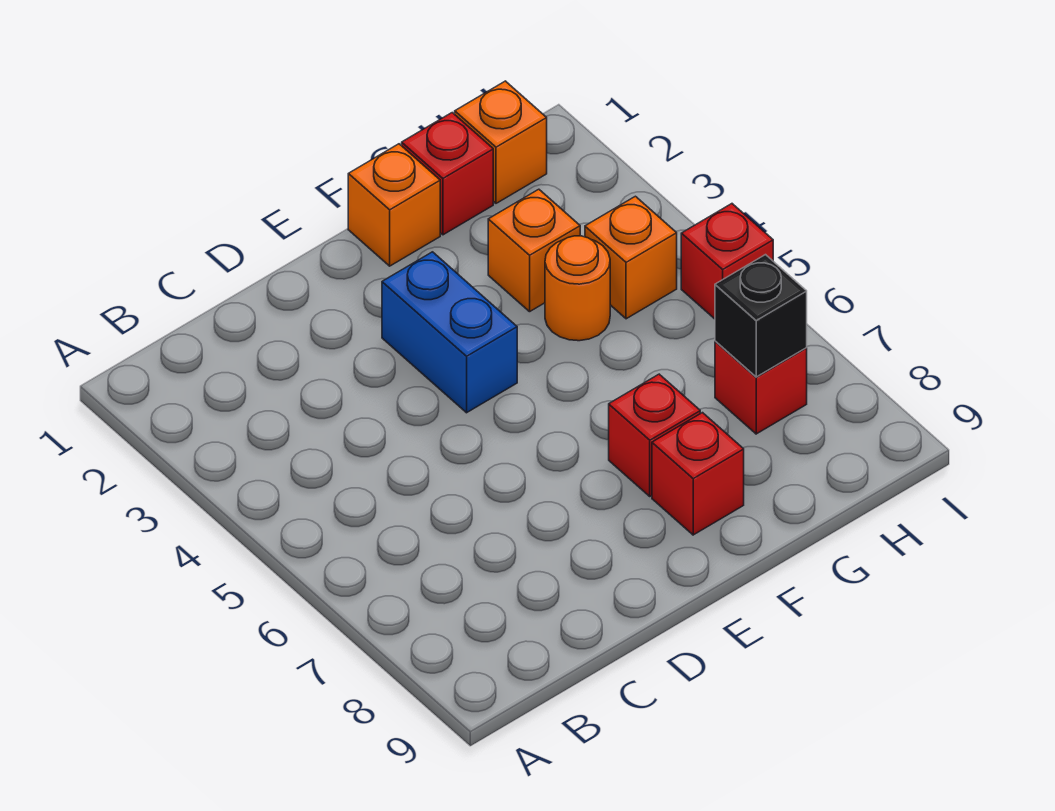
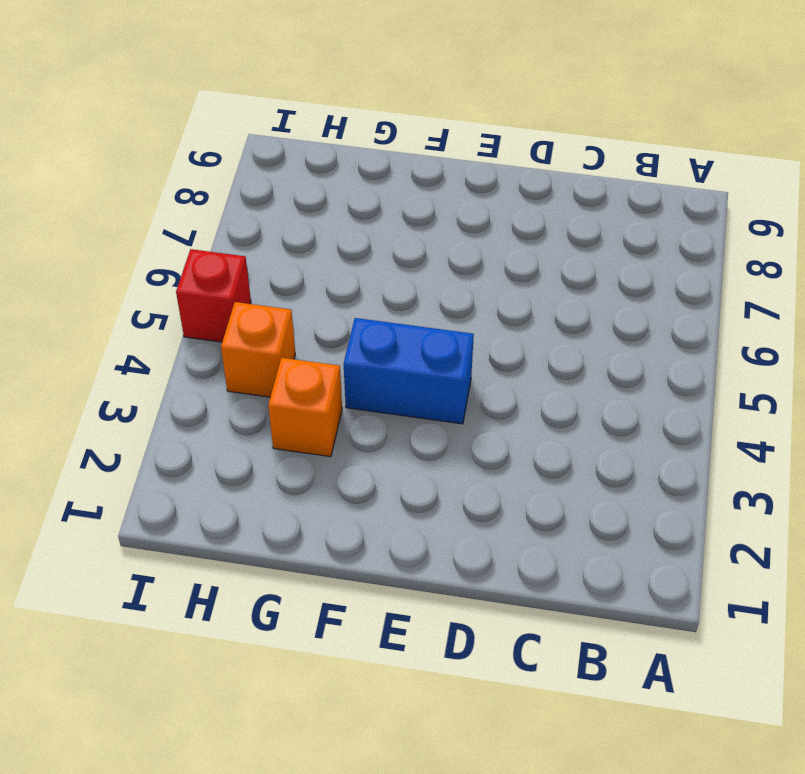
blue 1x2 brick [344,318,474,424] -> blue 1x2 brick turned to [382,252,517,413]
none -> orange 1x1 brick [348,144,440,266]
none -> red 1x1 brick [609,374,700,496]
none -> red 1x1 brick [652,413,744,535]

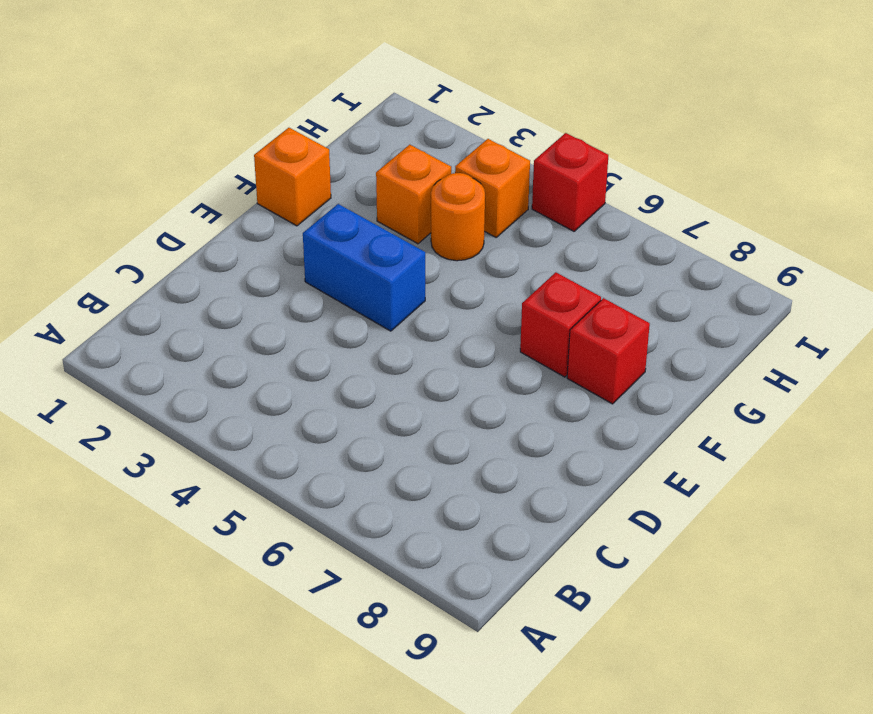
none -> red 1x1 brick [402,113,493,235]
none -> orange 1x1 brick [455,81,547,203]
none -> red 1x1 brick [715,341,807,434]

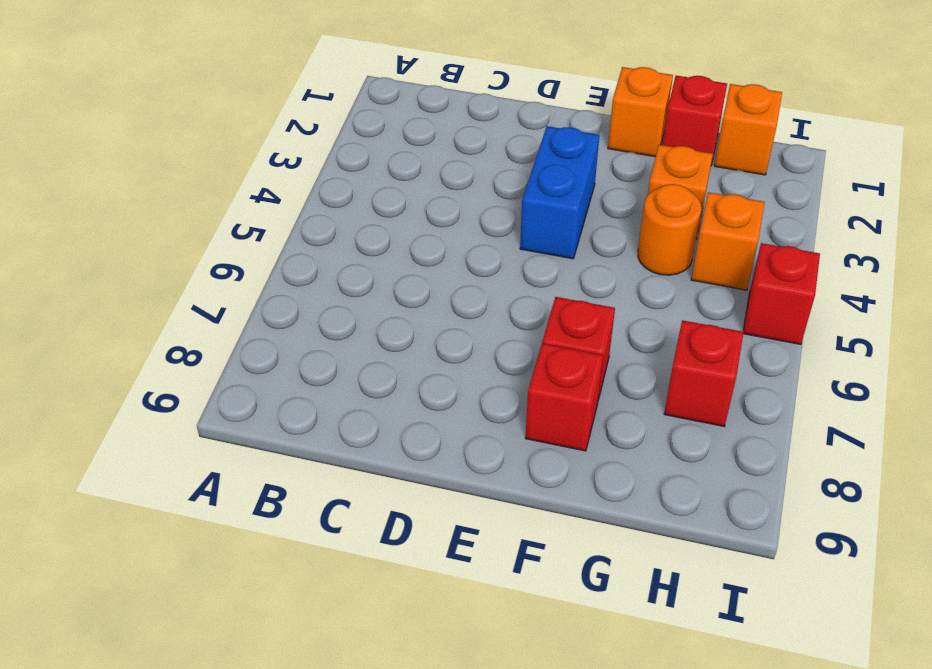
none -> black 1x1 brick [715,255,807,377]

